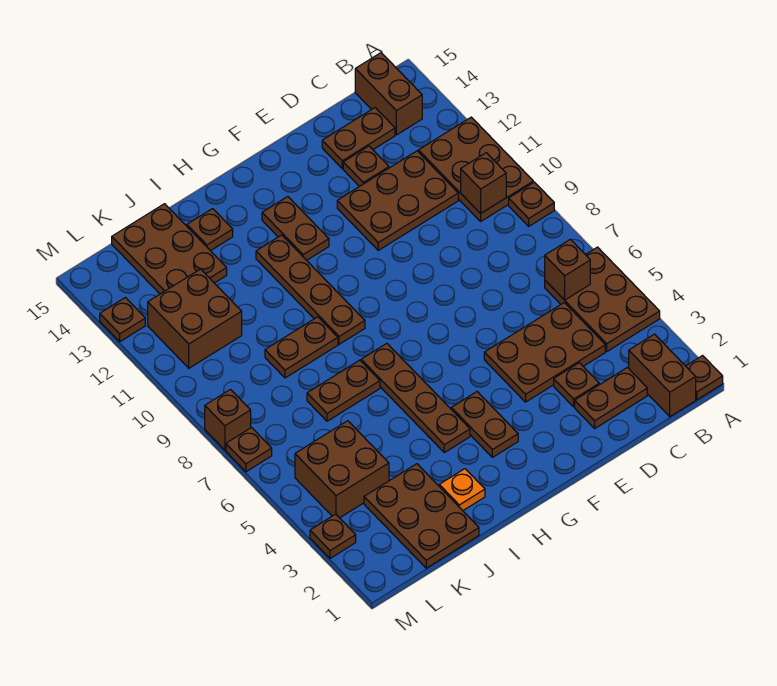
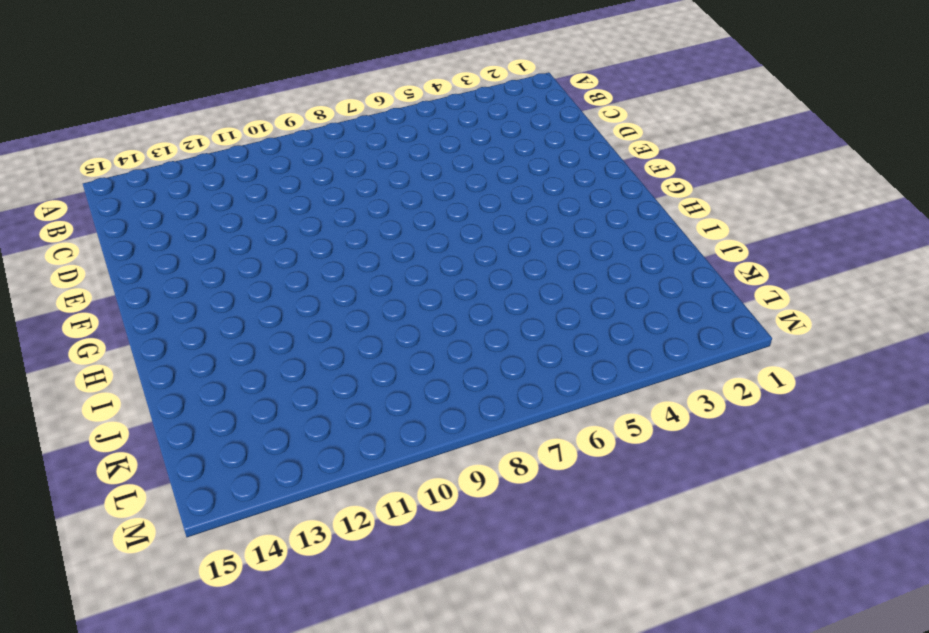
none -> brown 1x1 plate [686,356,723,400]
none -> brown 2x3 plate [545,247,660,351]
none -> brown 1x1 plate [509,182,554,226]
none -> brown 2x3 plate [418,117,533,221]

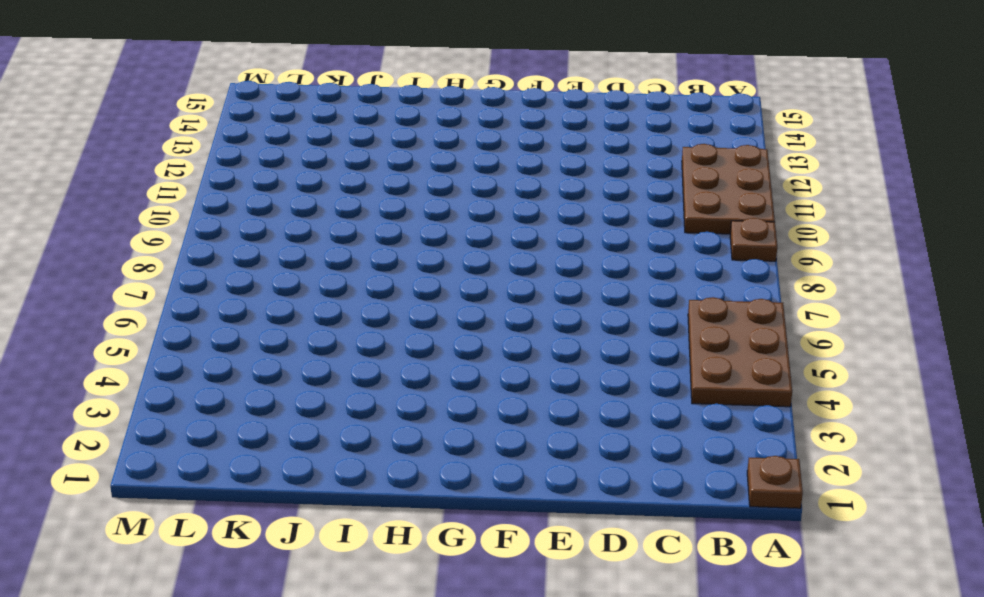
none -> brown 1x2 brick [629,334,696,417]
none -> brown 1x2 brick [355,53,422,135]
none -> brown 1x2 plate [575,368,647,428]
none -> brown 2x3 plate [484,303,605,402]

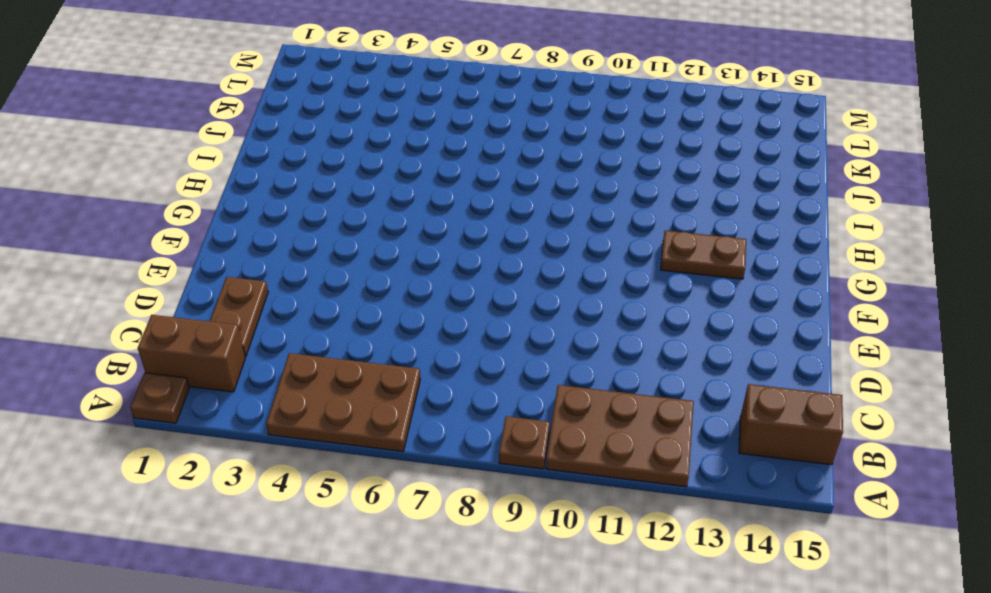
none -> brown 2x3 plate [484,303,605,402]
none -> brown 2x3 plate [337,151,458,250]
none -> brown 1x2 plate [322,108,395,169]
none -> brown 1x1 plate [554,363,599,407]

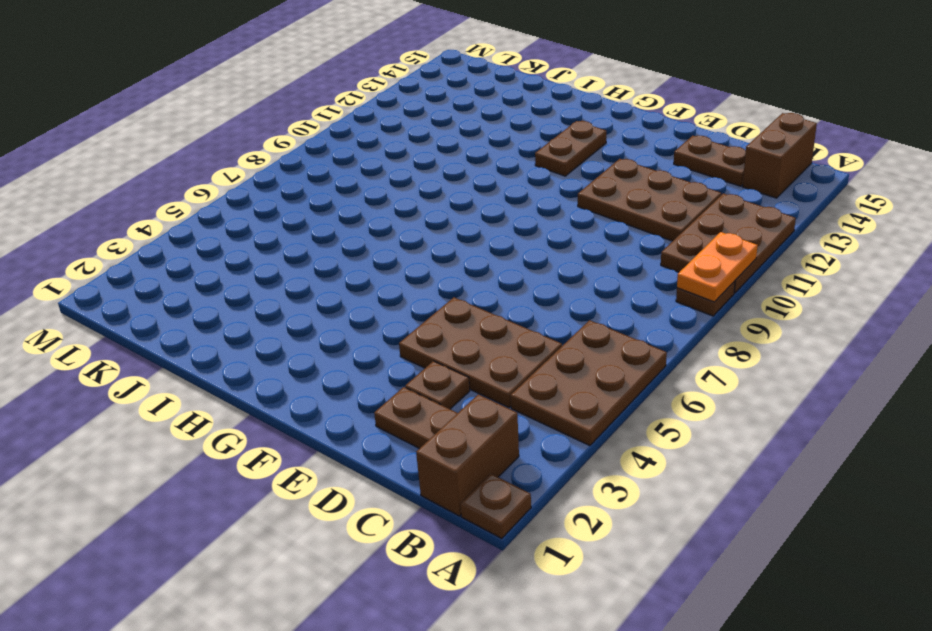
orange 1x2 plate [677,232,758,302] -> none
none -> brown 1x1 plate [343,146,389,187]
none -> brown 1x2 plate [451,392,518,457]
none -> brown 1x4 plate [361,344,470,453]
none -> brown 1x4 plate [256,235,365,344]

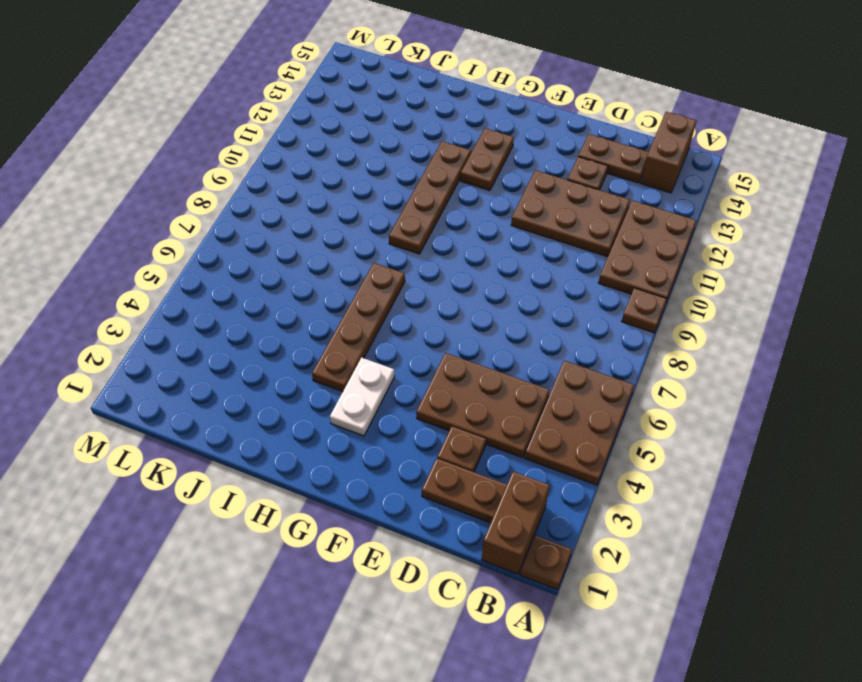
white 1x2 plate [330,358,395,436] -> brown 1x2 plate [451,392,518,457]
none -> orange 1x1 plate [439,469,485,510]
none -> brown 1x2 plate [307,360,380,421]
none -> brown 1x2 plate [265,317,338,378]
none -> brown 1x1 plate [187,209,233,251]

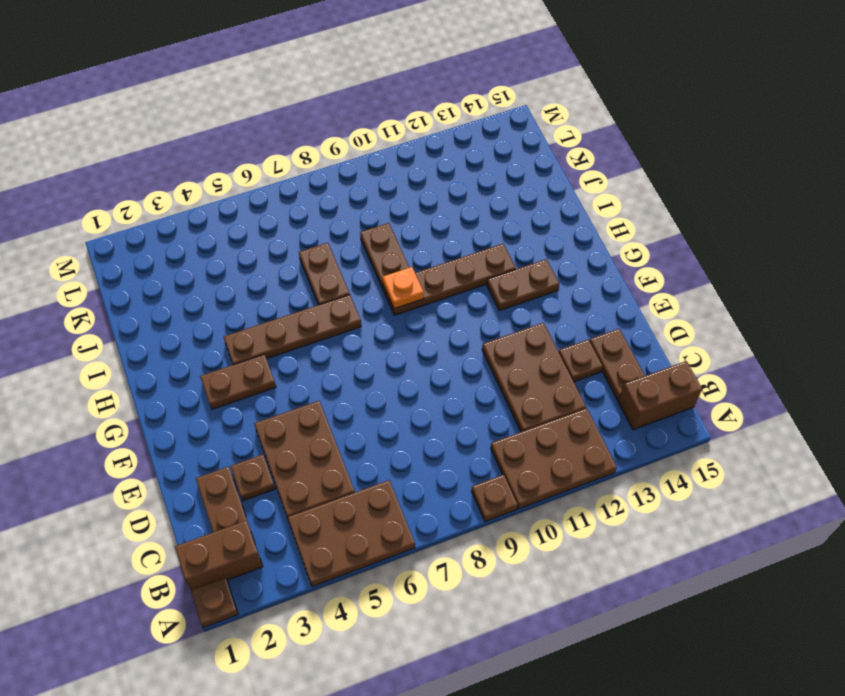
orange 1x1 plate [382,267,424,309] -> orange 1x1 plate moved to [439,469,485,510]
none -> brown 1x1 plate [187,209,233,251]
none -> brown 2x3 plate [364,464,479,568]
none -> brown 2x3 plate [112,204,227,294]
none -> brown 2x2 brick [295,421,389,518]

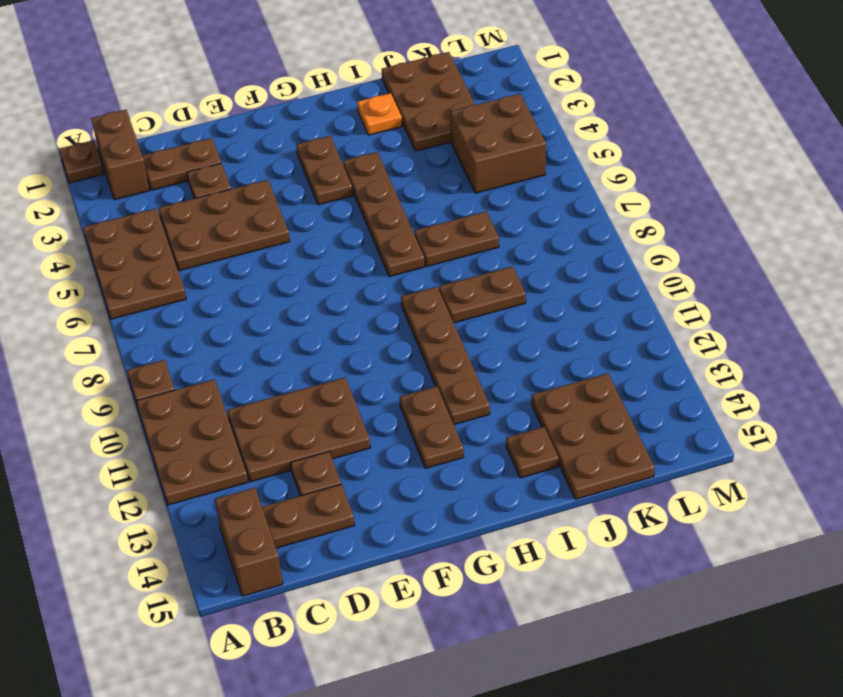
none -> brown 2x2 brick [148,269,242,368]
none -> brown 1x1 plate [310,514,356,558]
none -> brown 1x1 plate [226,428,272,472]
none -> brown 1x1 brick [205,390,251,450]

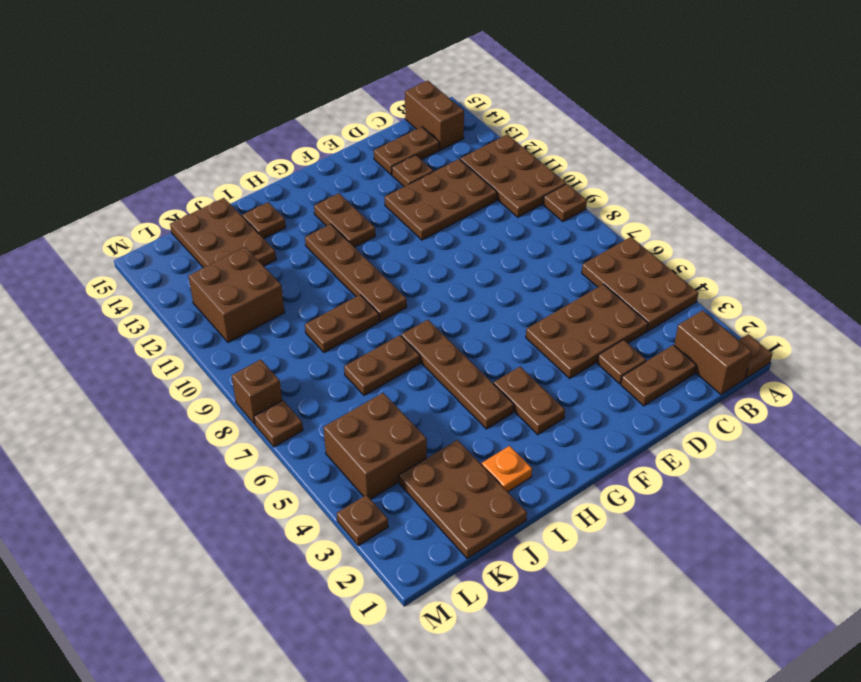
none -> brown 1x1 plate [100,298,145,342]
none -> brown 1x1 brick [545,239,590,300]
none -> brown 1x1 brick [461,153,506,214]

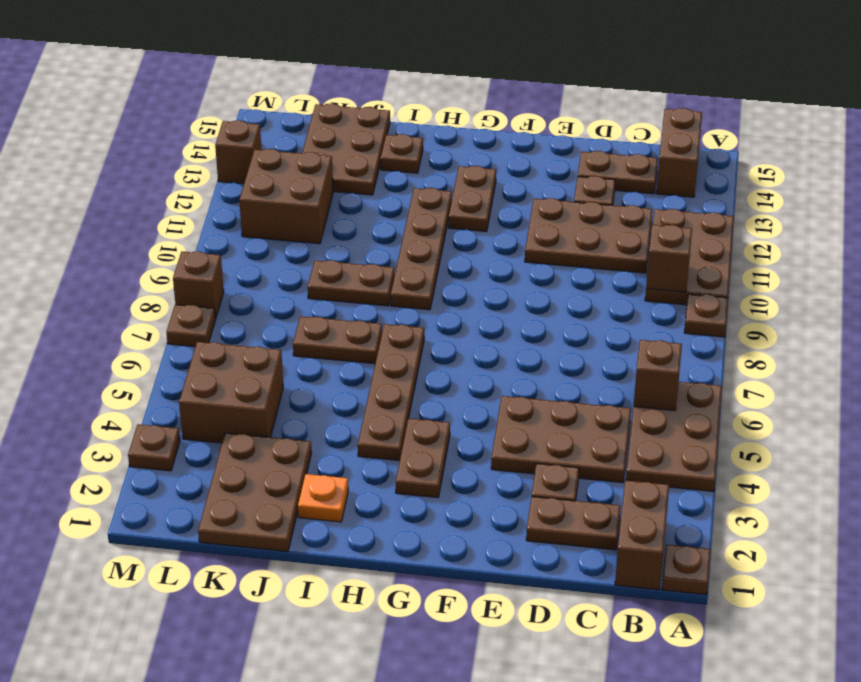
brown 1x1 brick [215,120,261,184] -> brown 1x1 plate [100,298,145,342]

